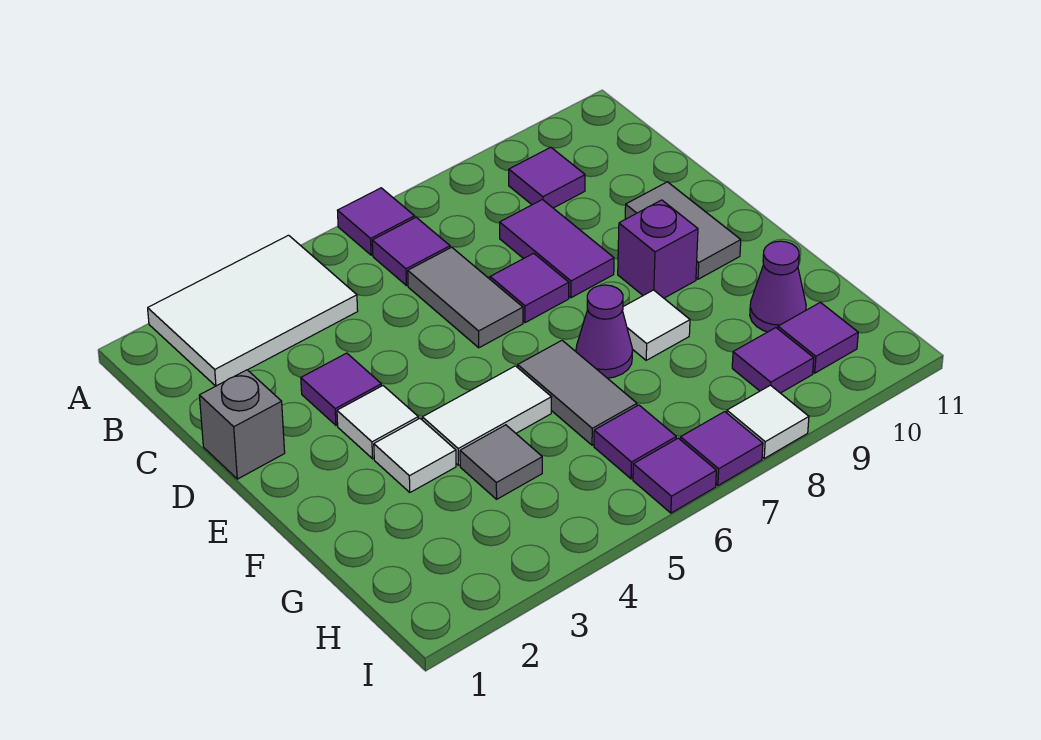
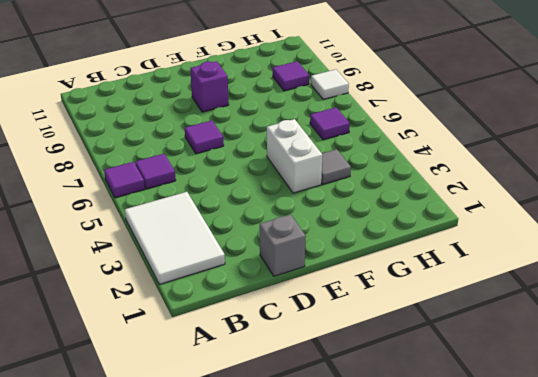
white 1x2 brick [267,119,322,193] -> white 1x2 tile [422,366,551,465]
none -> purple 1x1 tile [509,147,585,208]
none -> grey 1x2 tile [408,247,523,348]
none -> purple 1x2 tile [500,200,614,298]

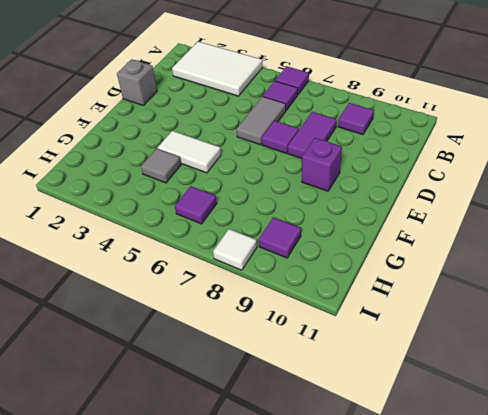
none -> purple 1x1 tile [301,353,381,425]
none -> grey 1x2 tile [625,182,741,279]
none -> white 1x1 tile [337,386,418,459]

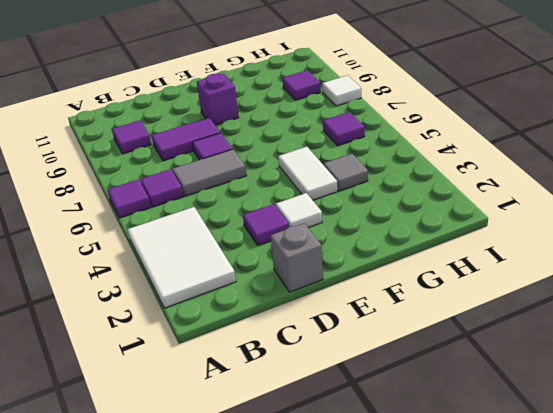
none -> grey 1x2 tile [625,182,741,279]
none -> white 1x1 tile [374,418,456,492]
none -> grey 1x2 tile [518,340,637,445]

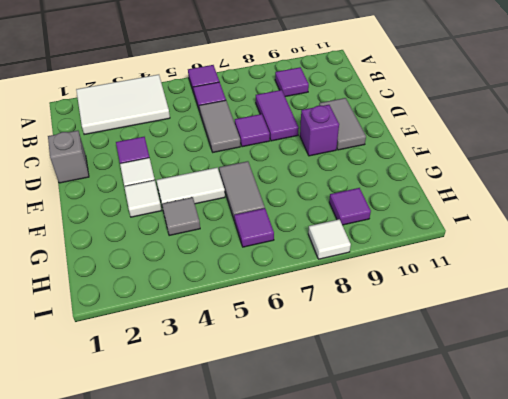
none -> purple 1x1 cone [576,285,633,378]
none -> white 1x1 tile [622,290,690,360]
none -> purple 1x1 cone [750,241,806,332]

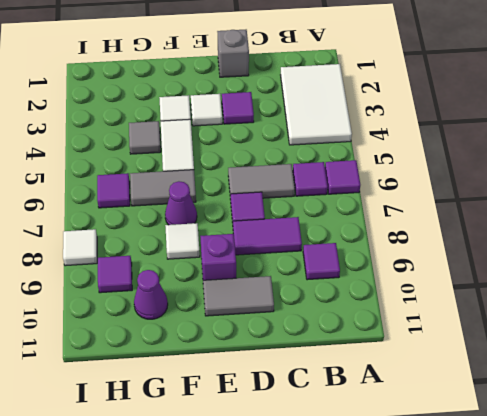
none -> purple 1x1 tile [778,302,858,373]
none -> purple 1x1 tile [633,438,716,513]
none -> purple 1x1 tile [680,412,763,486]

